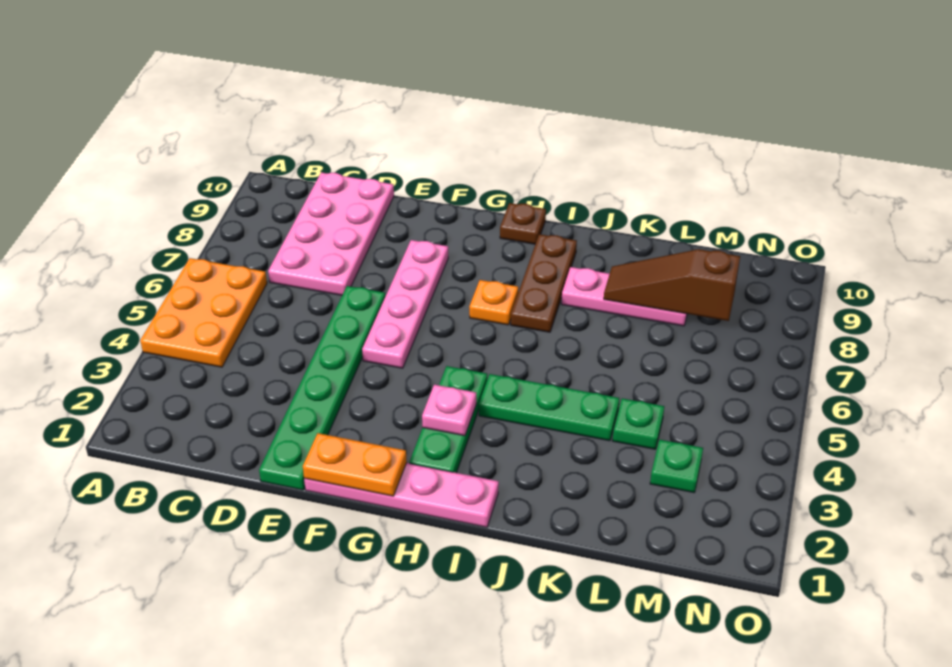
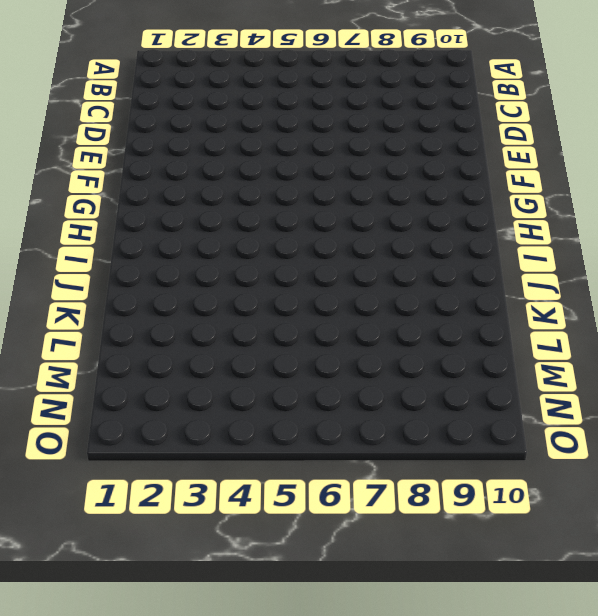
none -> orange 2x3 plate [140,258,267,367]
none -> pink 2x4 plate [268,172,394,295]
none -> green 1x6 plate [259,286,385,490]

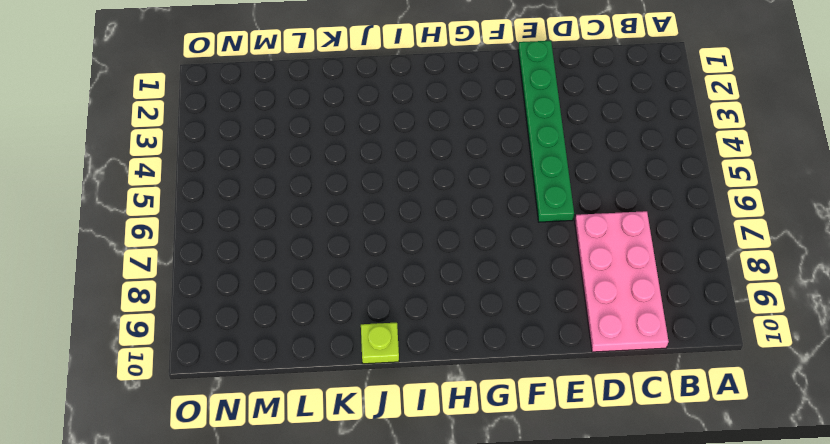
lime 1x1 plate [361,323,399,364] -> none
none -> orange 2x3 plate [140,258,267,367]
none -> pink 1x4 plate [304,463,499,527]
none -> pink 1x4 plate [362,240,448,368]

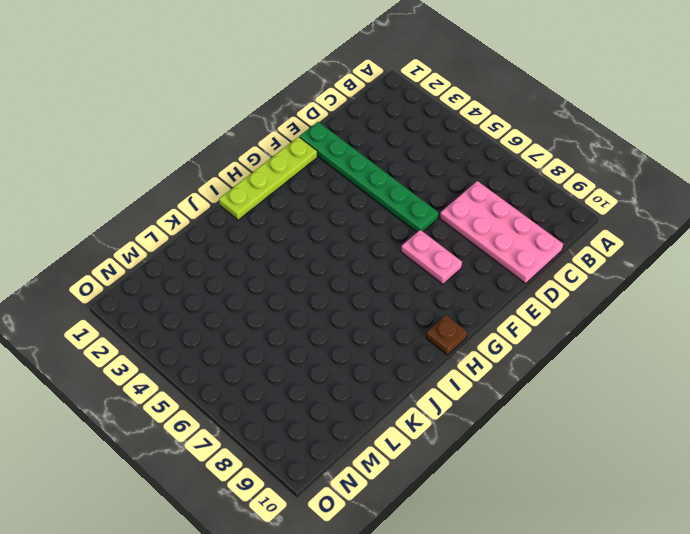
lime 1x4 plate [219,137,317,220] -> pink 1x4 plate [304,463,499,527]
pink 1x2 plate [401,230,462,284] -> pink 1x4 plate [362,240,448,368]
none -> orange 2x3 plate [140,258,267,367]
none -> green 1x3 plate [409,366,487,473]
none -> orange 1x1 plate [469,280,518,325]

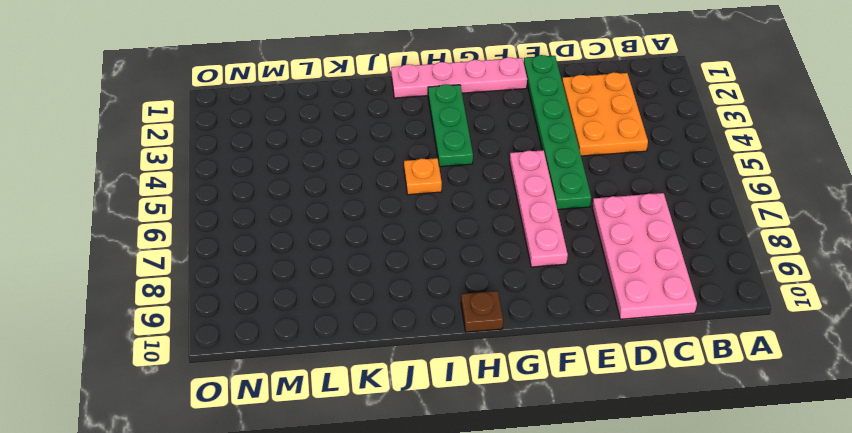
orange 2x3 plate [562,72,648,156] -> orange 2x3 plate moved to [140,258,267,367]
orange 1x1 plate [404,158,442,195] -> orange 1x1 plate moved to [469,280,518,325]
none -> green 1x3 plate [479,374,619,441]
none -> brown 1x3 plate [511,234,577,332]
none -> pink 1x3 plate [561,267,687,326]

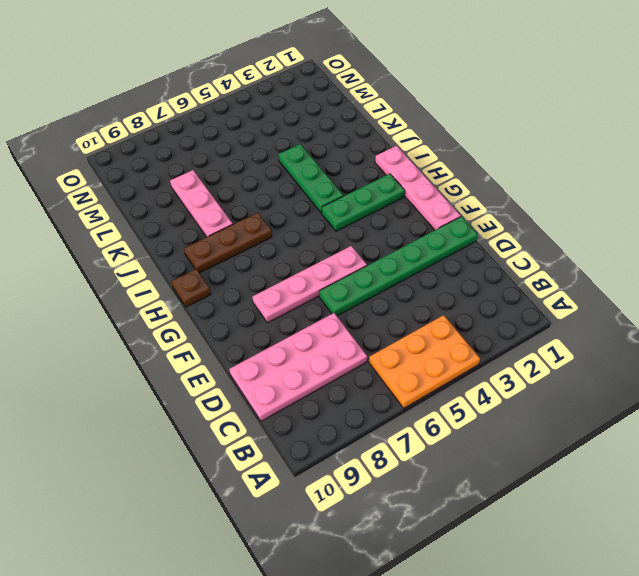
none -> orange 1x1 plate [469,280,518,325]
none -> green 1x1 plate [613,398,664,449]
none -> green 1x1 plate [650,439,703,493]

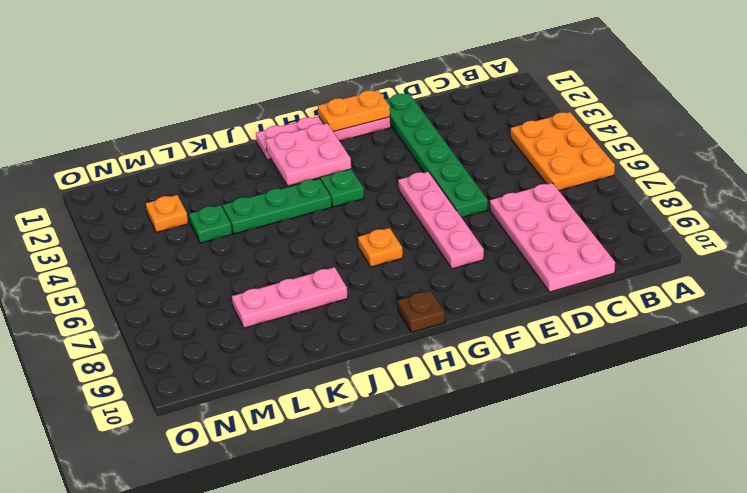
pink 2x2 plate [266,123,351,186] -> pink 1x1 plate [422,385,476,436]
orange 1x1 plate [146,195,188,232] -> green 1x1 plate [650,439,703,493]
none -> brown 1x3 plate [511,234,577,332]
none -> brown 1x3 slope [604,249,740,321]

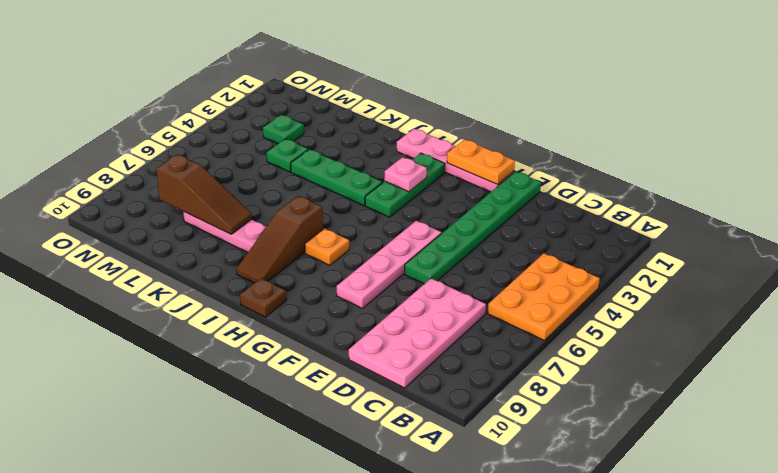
brown 1x3 slope [237,196,323,283] -> brown 1x3 plate [511,234,577,332]

